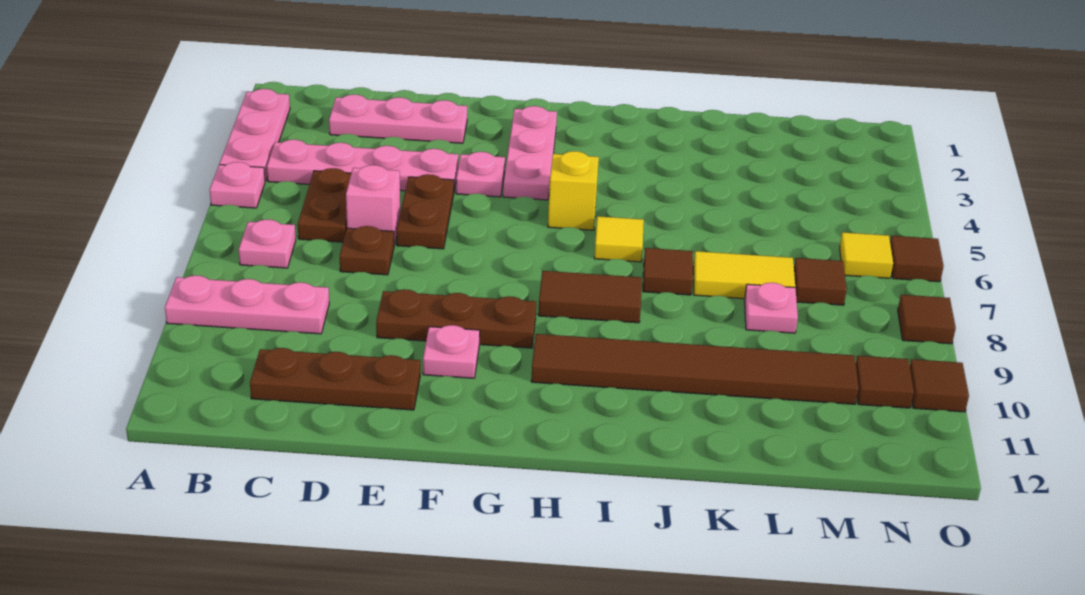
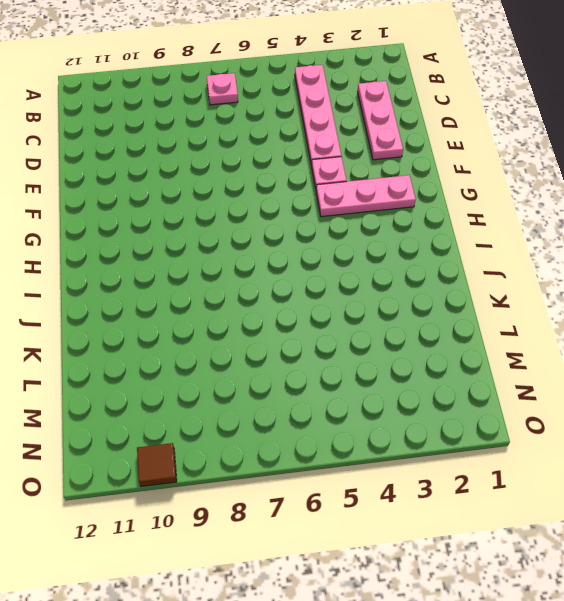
none -> pink 1x3 plate [220,89,290,181]
none -> pink 1x1 plate [210,162,265,208]
none -> pink 1x3 plate [165,275,329,334]

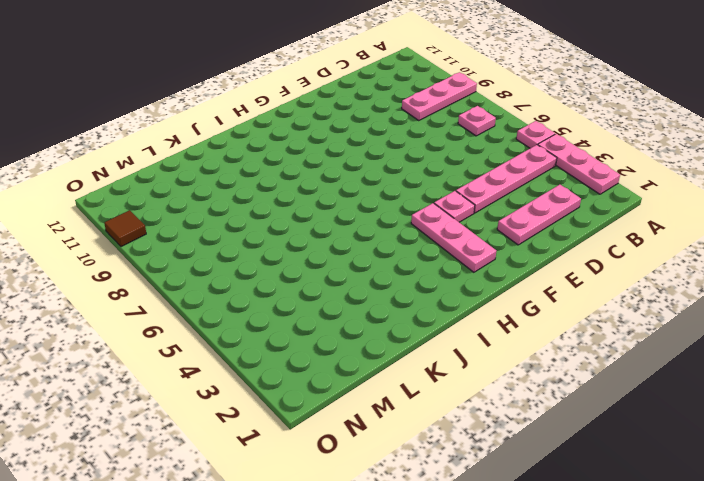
none -> brown 1x2 plate [298,168,351,242]
none -> brown 1x3 plate [250,348,420,410]
none -> pink 1x1 brick [346,165,400,245]

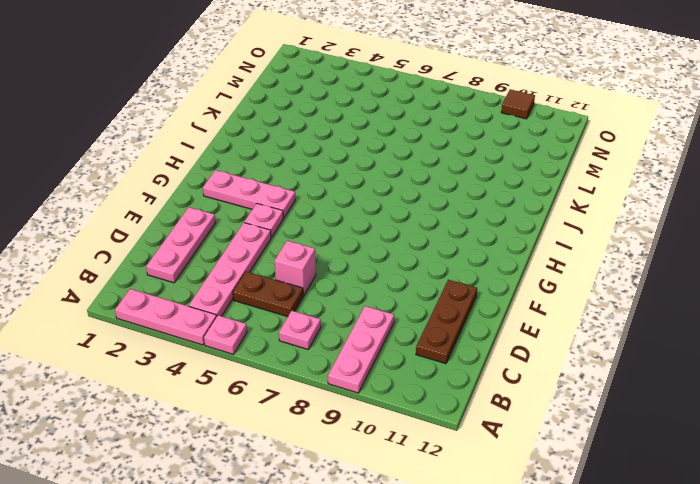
none -> brown 1x1 plate [340,226,394,275]
none -> brown 1x2 plate [397,174,454,249]
none -> brown 1x3 plate [376,289,536,348]

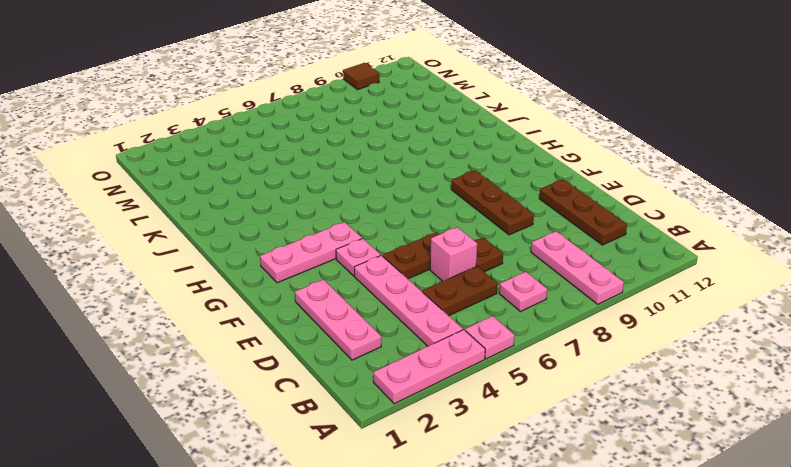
none -> pink 1x1 plate [423,325,480,378]
none -> yellow 1x1 brick [548,151,599,230]
none -> brown 1x2 tile [538,271,642,323]

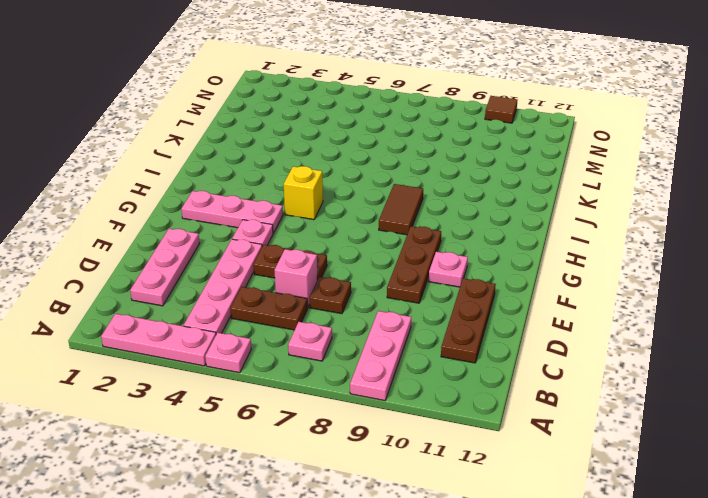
none -> brown 1x6 tile [531,334,858,404]
none -> yellow 1x1 tile [594,216,644,262]
none -> brown 1x1 tile [643,248,693,295]

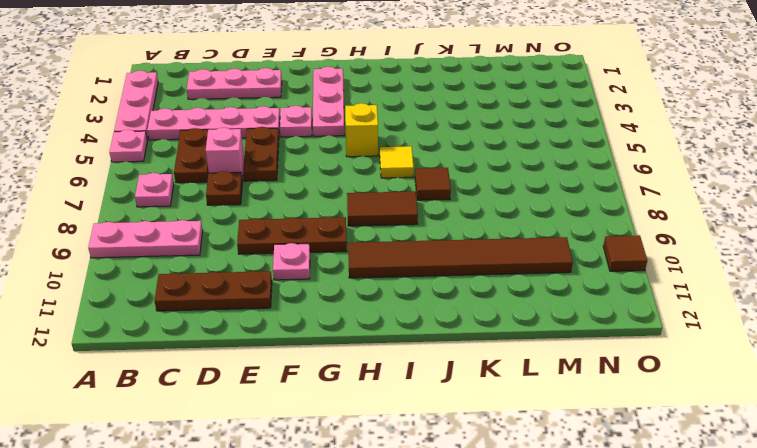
none -> yellow 1x2 tile [693,251,795,299]
none -> pink 1x1 plate [745,283,798,333]
none -> brown 1x1 tile [794,258,847,305]

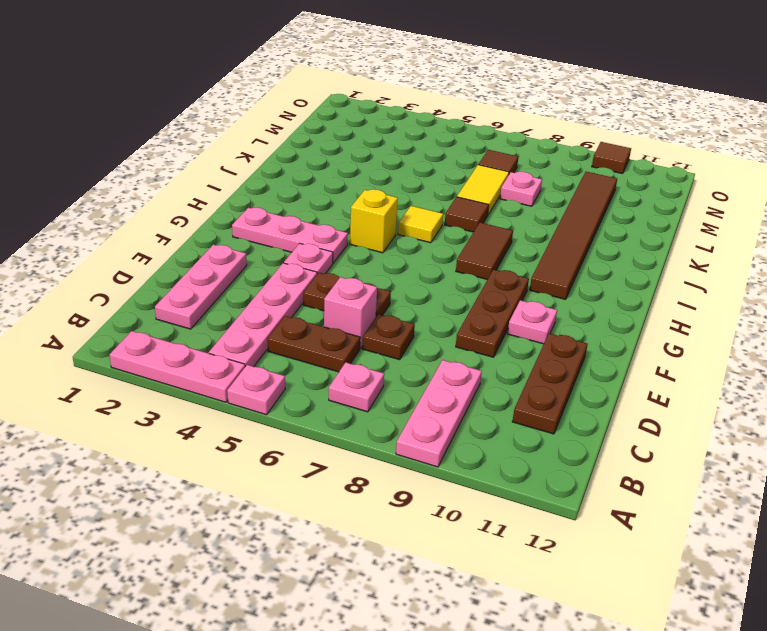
none -> yellow 1x1 tile [840,232,893,278]
none -> brown 1x1 tile [856,356,914,408]
none -> brown 1x1 tile [890,236,944,282]

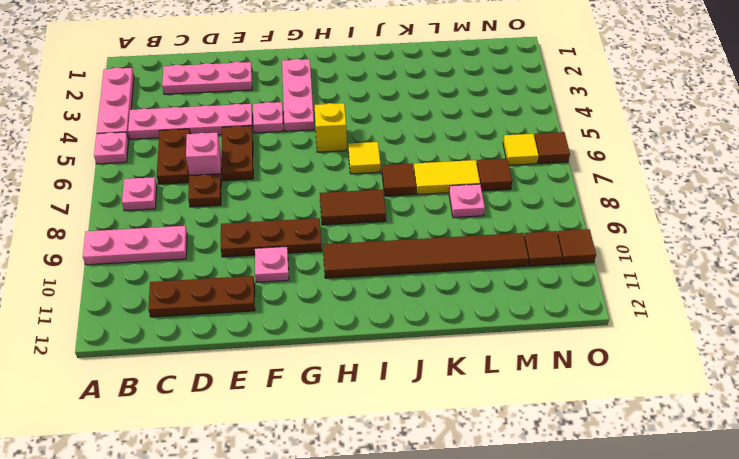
none -> brown 1x1 tile [898,295,956,344]

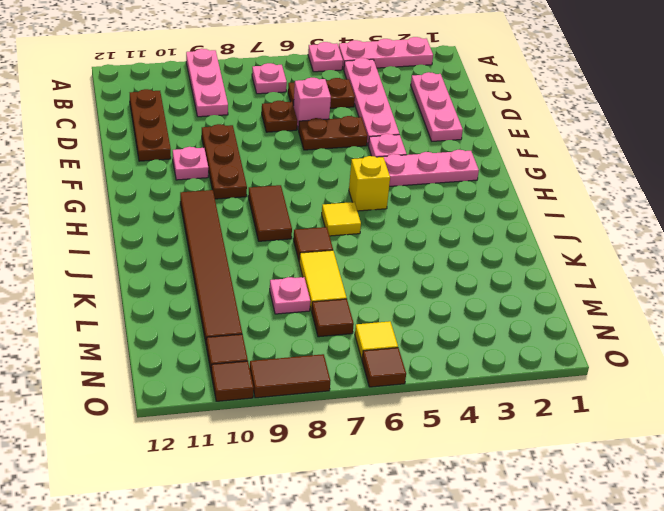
brown 1x2 tile [250,354,331,398] -> brown 1x1 tile [898,295,956,344]

